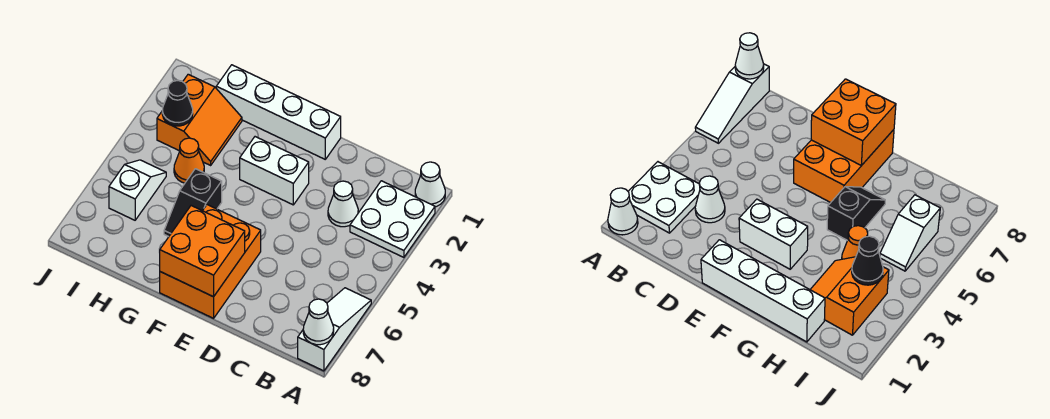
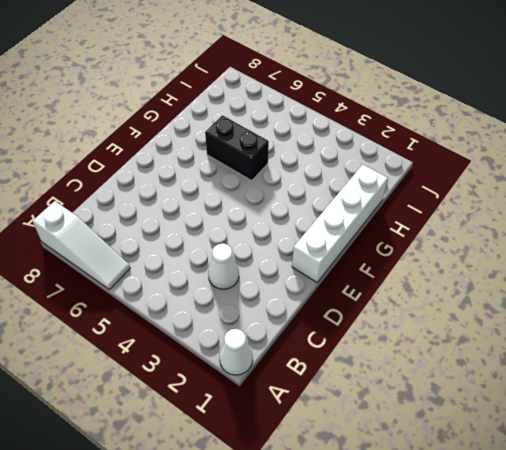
black 1x2 brick [205,115,269,181] -> black 1x2 slope [164,169,222,237]
none -> white 2x2 plate [350,181,435,257]
none -> white 1x2 brick [240,137,309,205]
none -> orange 2x3 brick [160,205,261,318]

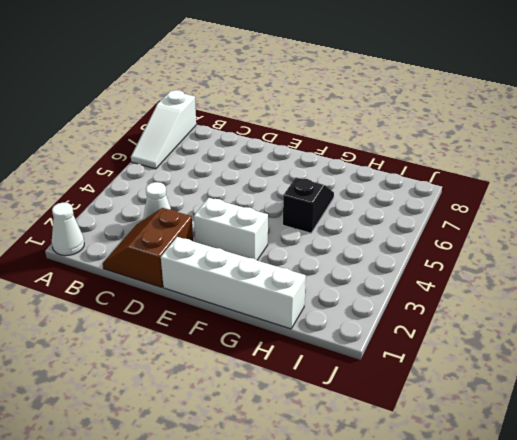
brown 2x2 slope [103,208,193,287] -> none
none -> white 2x2 plate [350,181,435,257]
none -> orange 2x3 brick [160,205,261,318]
none -> orange 2x2 slope [157,74,242,165]

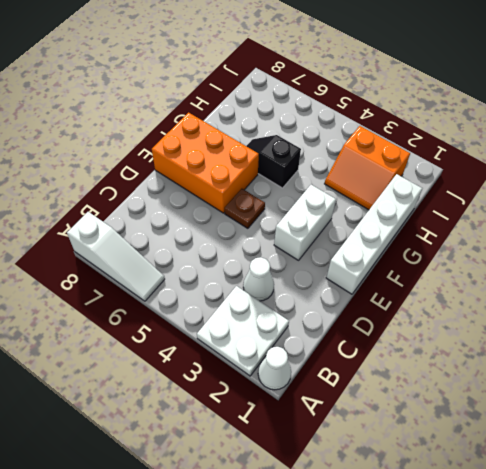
brown 1x1 plate [225,189,265,228] -> none
none -> orange 1x1 cone [174,138,204,183]
none -> white 1x2 slope [109,160,166,220]
none -> white 1x1 cone [303,299,334,345]

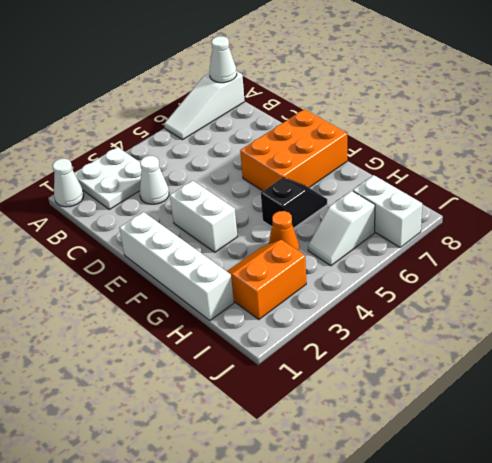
white 1x2 brick [353,175,422,247] -> none
none -> orange 2x2 brick [160,206,245,297]
none -> black 1x1 cone [162,80,193,126]

